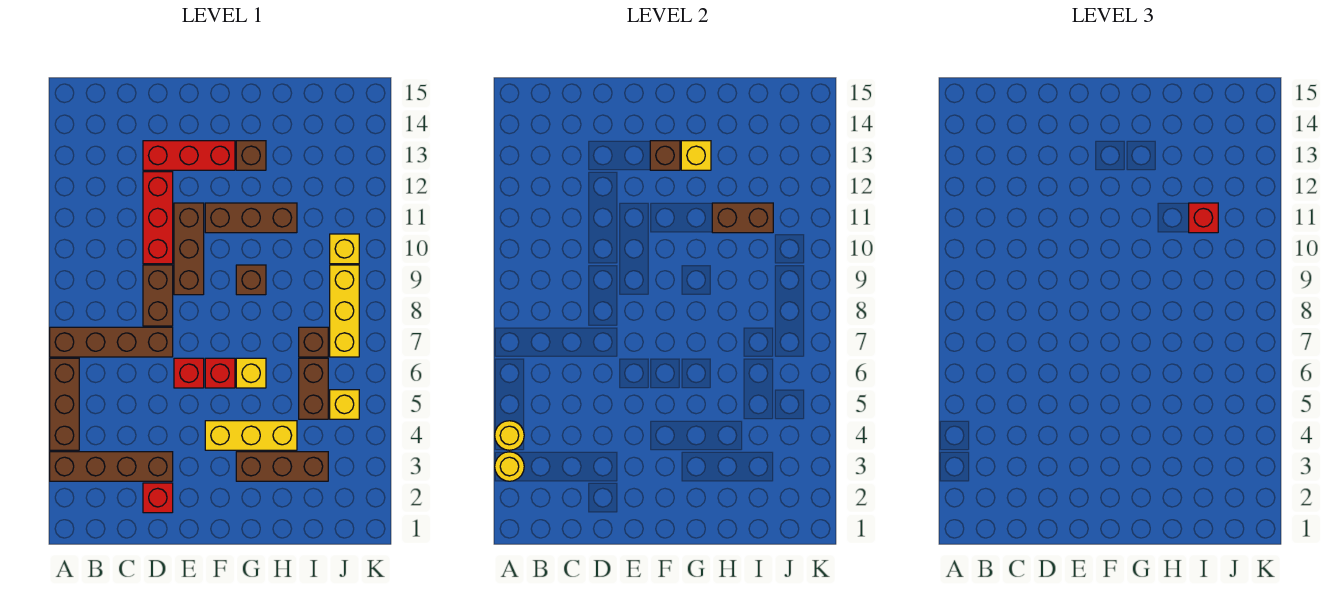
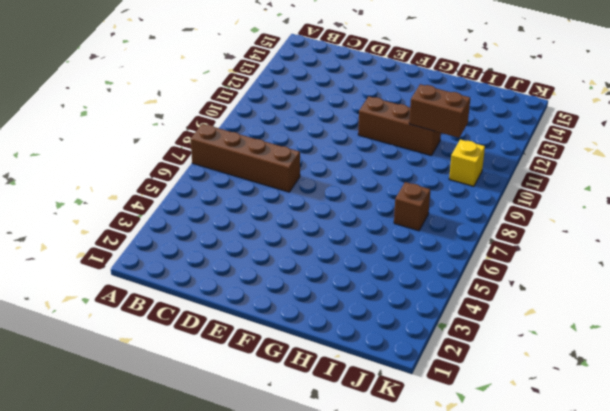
none -> brown 1x4 brick [50,452,173,481]
none -> brown 1x3 brick [50,358,79,450]
none -> red 1x1 brick [143,483,173,513]

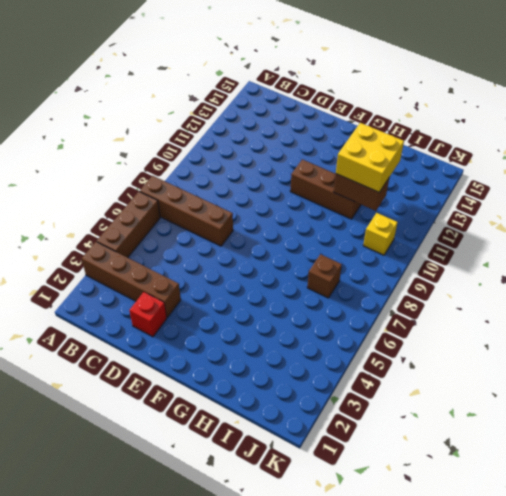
yellow 2x2 brick [336,123,404,192] -> red 1x1 brick [1189,203,1218,233]
none -> brown 1x2 brick [143,265,173,326]
none -> red 1x3 brick [143,172,173,264]
none -> red 1x3 brick [143,141,235,170]

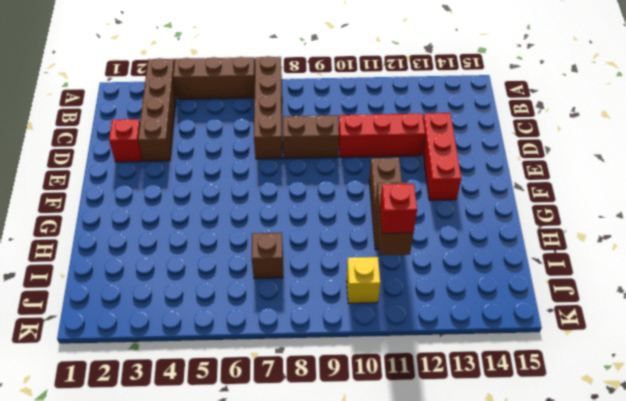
none -> red 1x1 brick [174,358,204,388]
none -> brown 1x3 brick [174,203,204,295]
none -> yellow 1x3 brick [205,421,297,450]

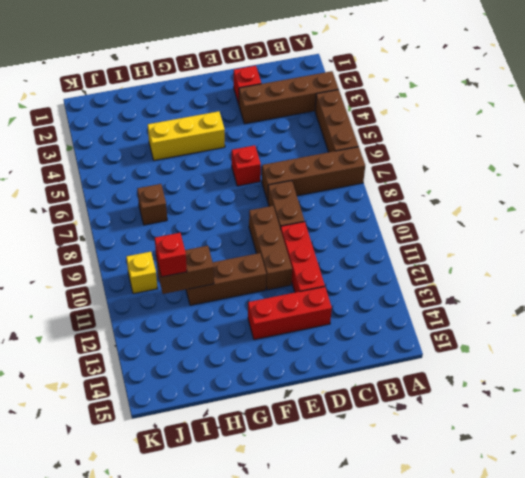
none -> red 1x1 brick [205,358,235,388]
none -> brown 1x3 brick [236,452,328,481]
none -> yellow 1x1 brick [236,358,266,388]

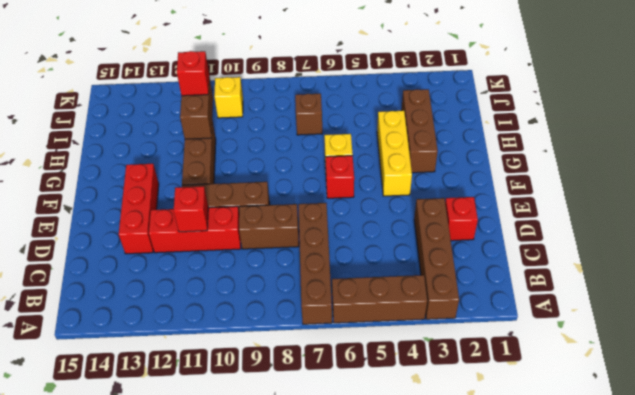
red 1x1 brick [174,186,208,232] -> red 1x1 brick moved to [174,358,204,388]
none -> brown 1x1 brick [236,265,266,295]
none -> brown 1x1 brick [236,141,266,170]
none -> brown 1x2 brick [299,358,328,419]

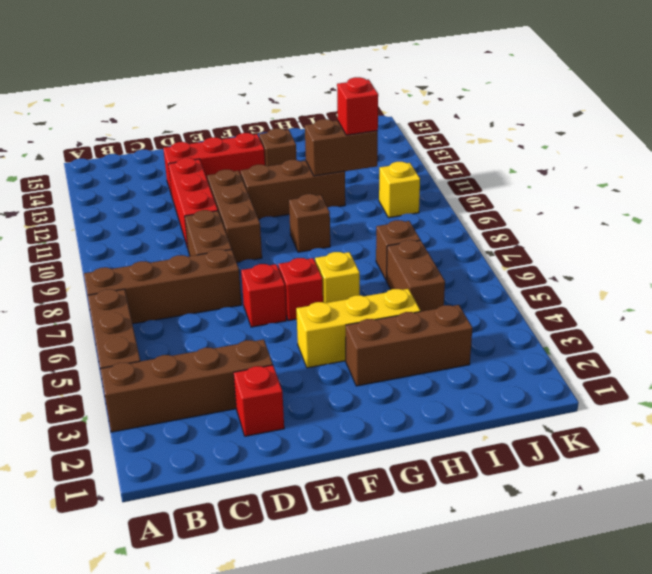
none -> yellow 1x1 brick [330,390,359,419]
none -> yellow 1x3 brick [330,265,359,357]
none -> yellow 1x1 round brick [495,452,524,481]

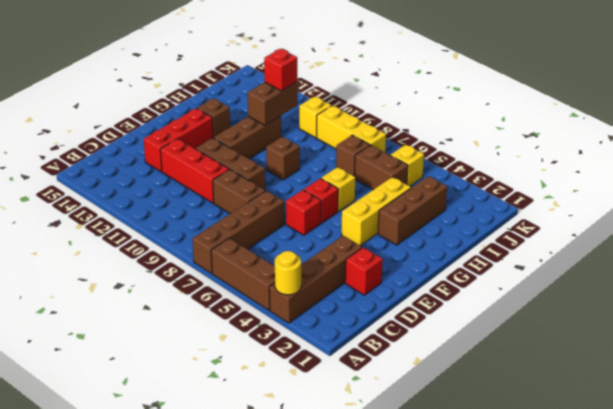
none -> yellow 1x1 round brick [495,421,524,450]
none -> brown 1x1 brick [650,141,680,170]
none -> yellow 1x1 brick [681,141,711,170]

